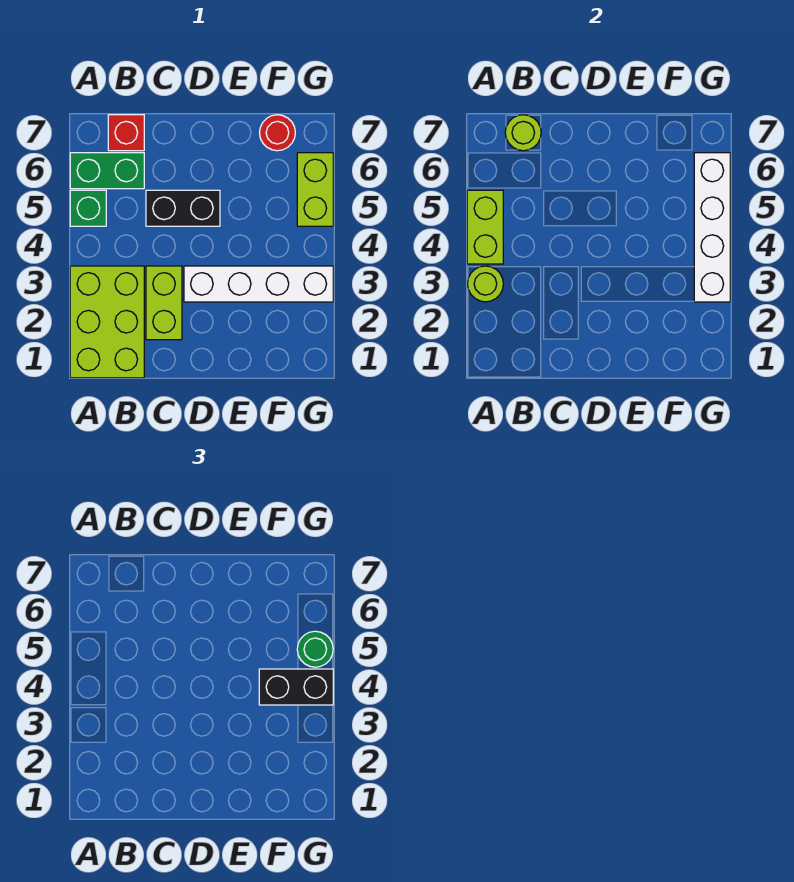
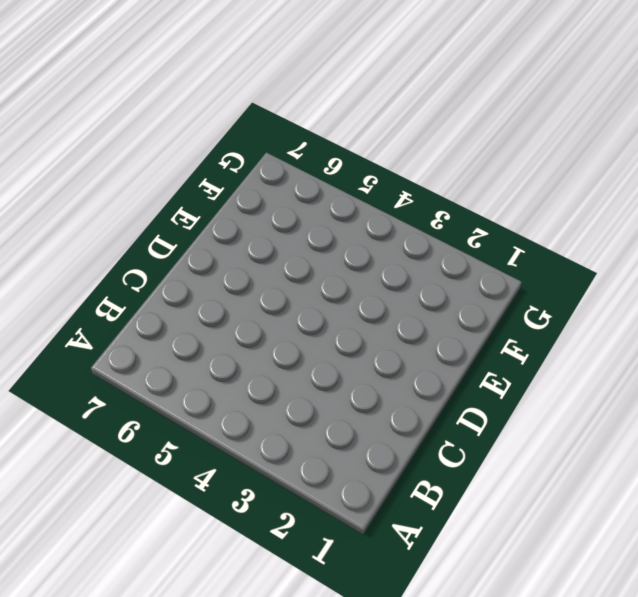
none -> lime 2x3 brick [70,266,144,378]
none -> green 1x1 brick [70,190,106,226]
none -> green 1x2 brick [70,153,144,189]

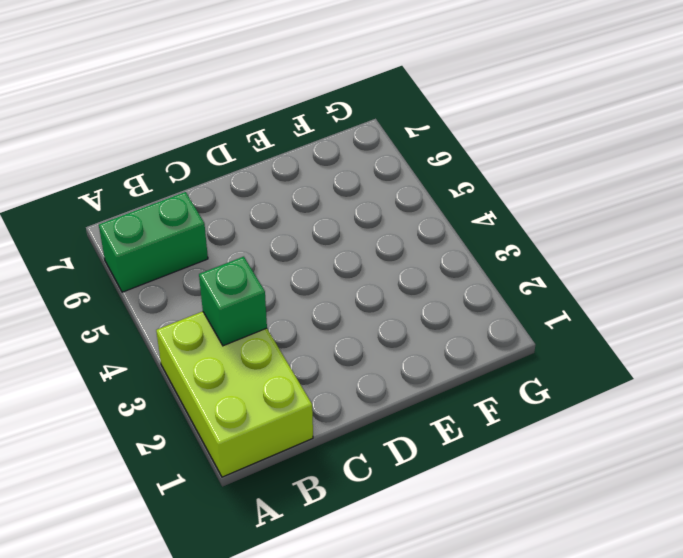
green 1x1 brick [199,257,267,346] -> green 1x1 brick moved to [70,190,106,226]
none -> red 1x1 brick [108,115,144,151]
none -> lime 1x2 brick [146,266,182,340]
none -> black 1x2 brick [146,190,220,226]

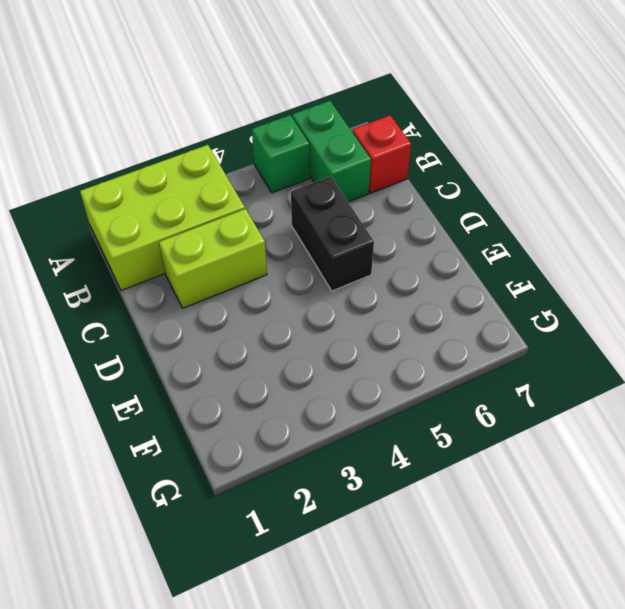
none -> white 1x4 brick [184,266,333,302]
none -> red 1x1 round brick [260,115,295,151]
none -> lime 1x2 brick [297,153,333,226]

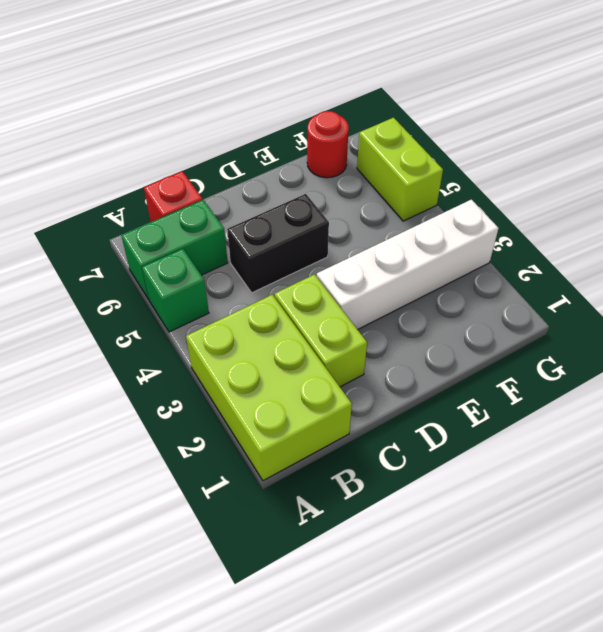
none -> lime 1x1 round brick [468,266,503,302]
none -> lime 1x2 brick [467,190,503,264]
none -> lime 1x1 round brick [505,115,541,151]

